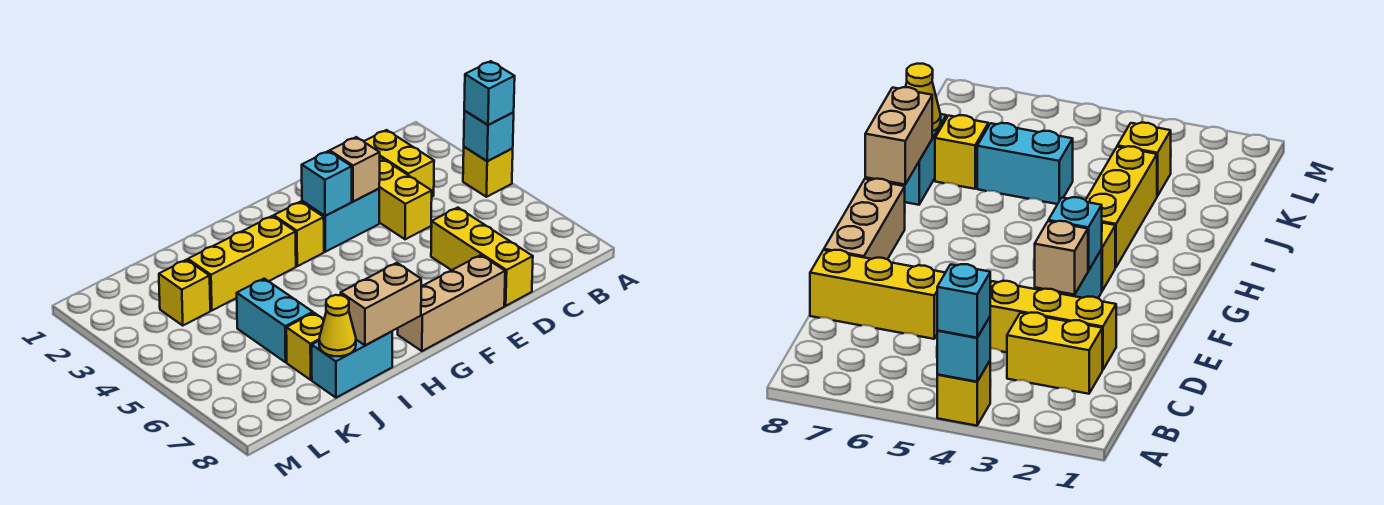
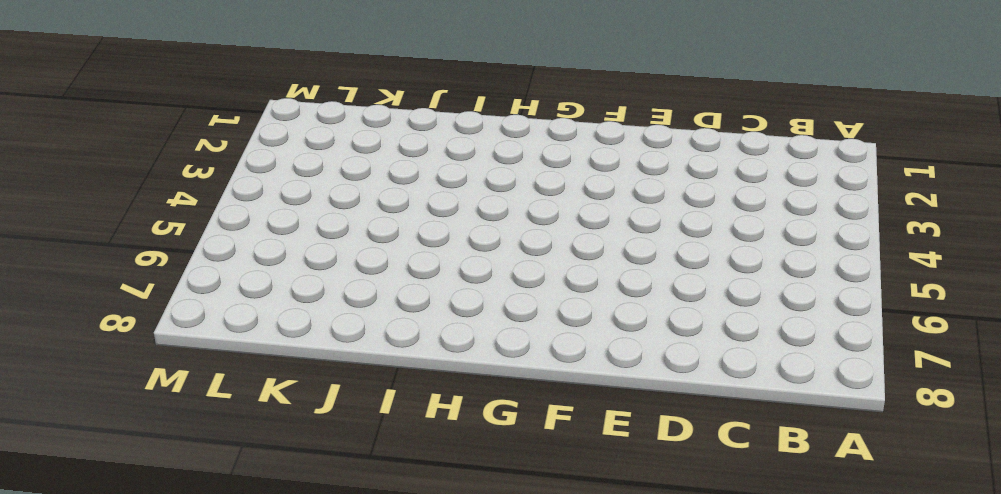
none -> yellow 1x1 brick [463,147,513,197]
none -> yellow 1x2 brick [364,130,434,196]
none -> yellow 1x3 brick [379,157,432,239]

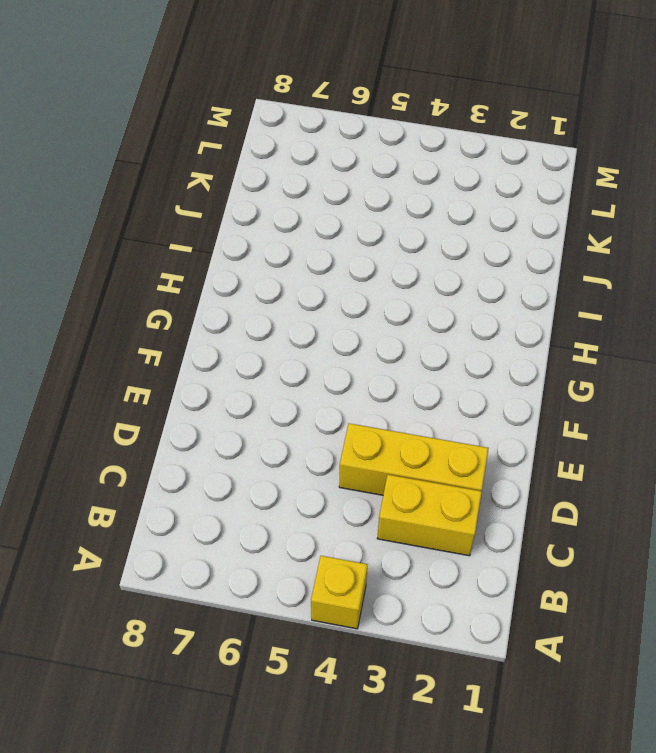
none -> yellow 1x3 brick [431,208,533,306]
none -> cyan 1x2 brick [302,189,379,252]
none -> tan 1x3 brick [398,255,505,351]

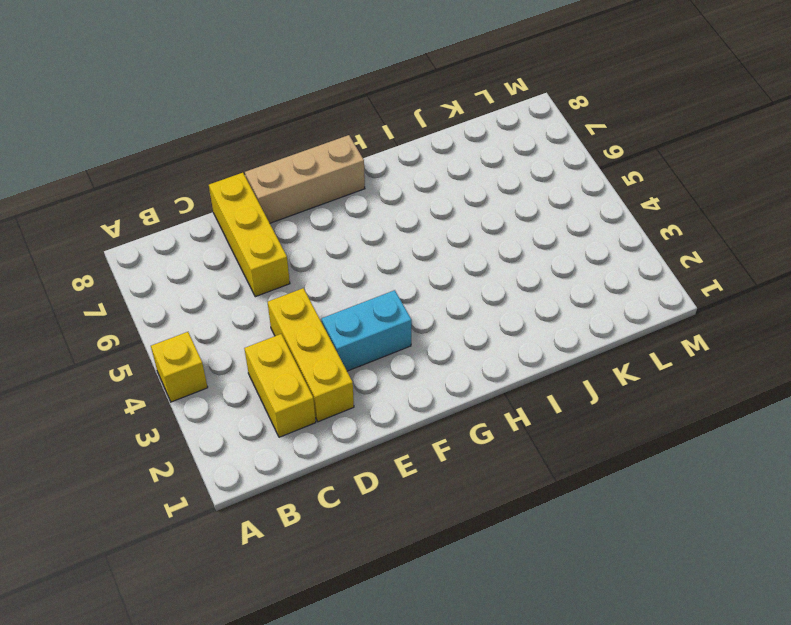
none -> yellow 1x1 brick [274,202,324,266]
none -> yellow 1x3 brick [188,216,296,310]
none -> cyan 1x2 brick [312,332,392,398]

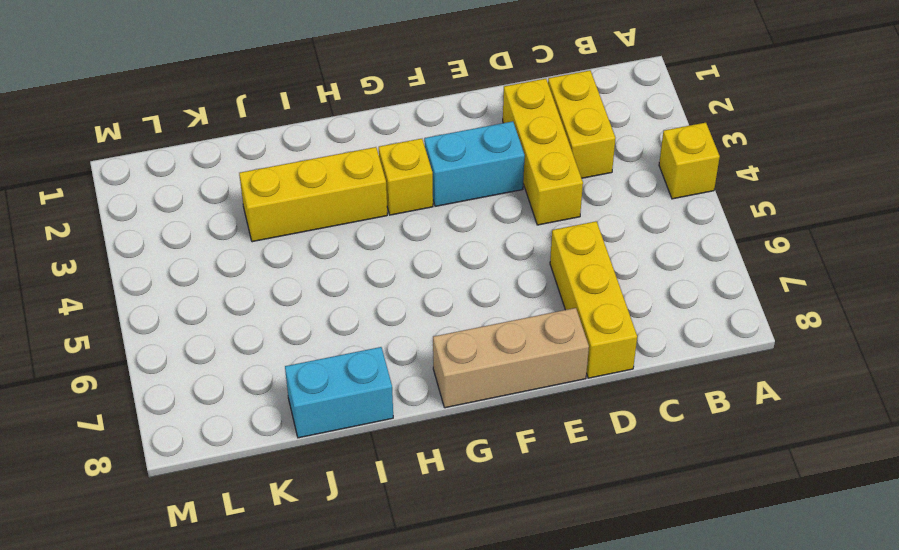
none -> cyan 1x2 brick [237,279,313,362]
none -> yellow 1x1 brick [286,313,324,380]
none -> yellow 1x1 brick [159,260,210,325]

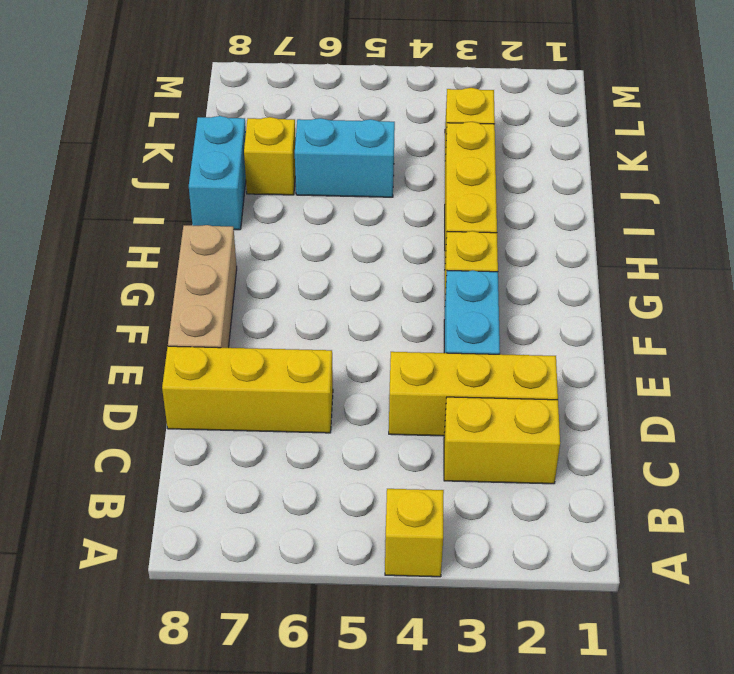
none -> cyan 1x1 brick [464,111,514,161]
none -> tan 1x1 brick [330,137,380,202]
none -> cyan 1x1 brick [302,151,352,216]

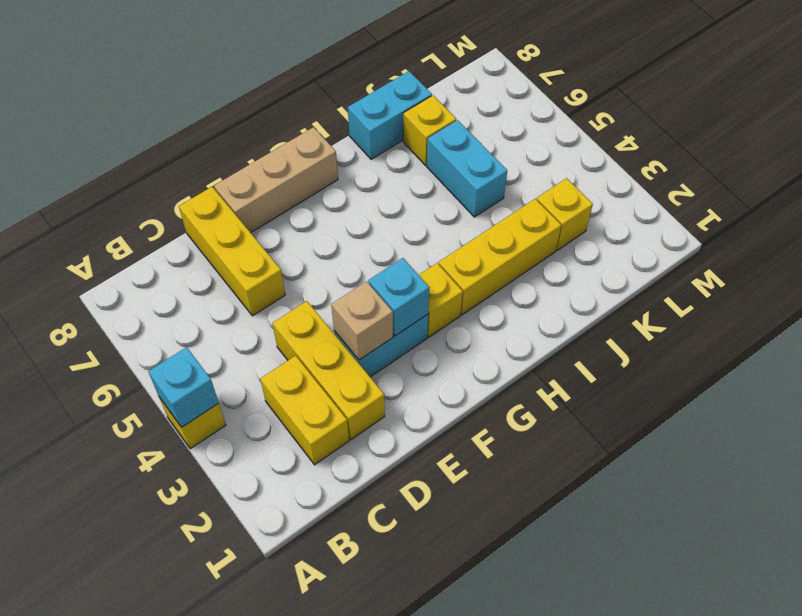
none -> tan 1x2 brick [341,263,421,345]
none -> yellow 1x1 cone [319,295,356,356]
none -> cyan 1x1 brick [464,61,515,125]

